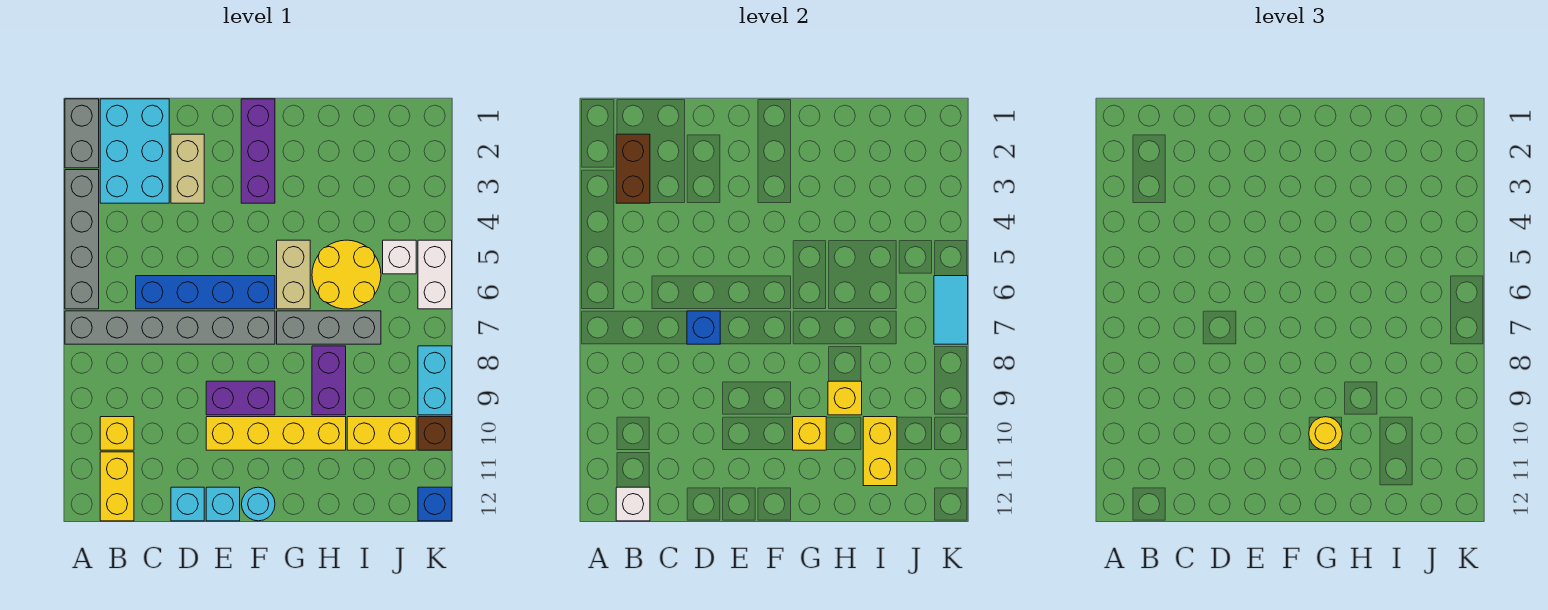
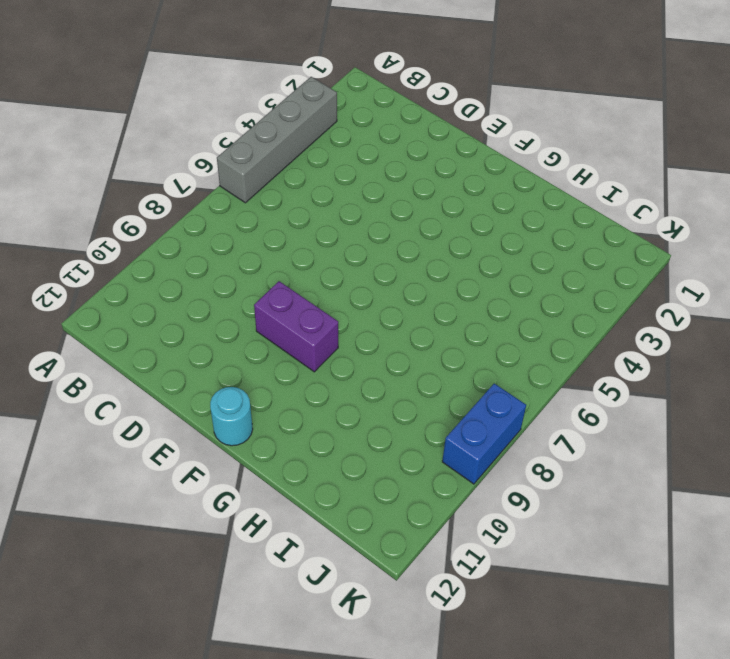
blue 1x2 brick [442,384,526,484] -> cyan 1x2 brick [418,346,452,415]
none -> grey 1x2 brick [65,99,99,168]
none -> grey 1x6 brick [65,311,275,344]
none -> cyan 2x3 brick [100,99,169,203]
none -> yellow 1x1 brick [100,417,134,450]

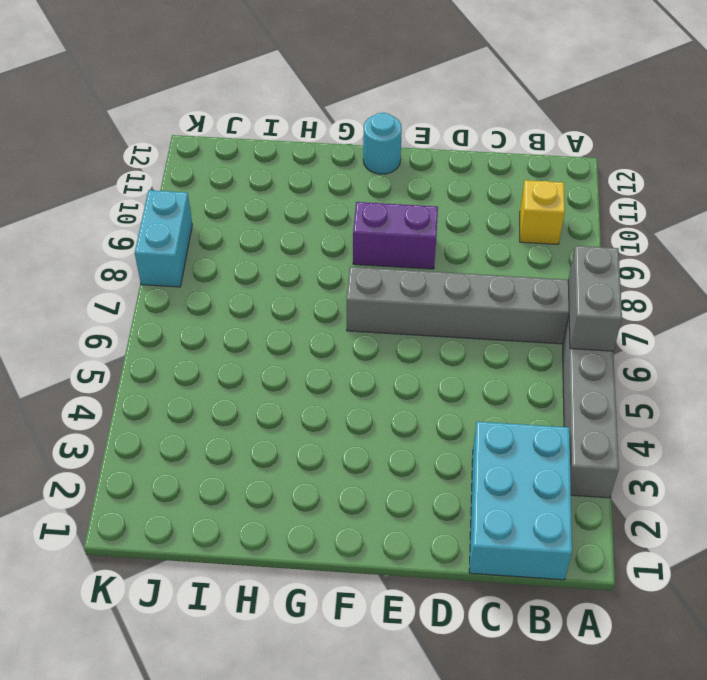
grey 1x2 brick [568,246,622,351] -> grey 1x2 brick moved to [65,99,99,168]
none -> yellow 1x2 brick [100,452,134,521]
none -> blue 1x4 brick [136,276,275,309]
none -> tan 1x2 brick [171,134,204,203]
none -> cyan 1x1 brick [171,487,204,521]

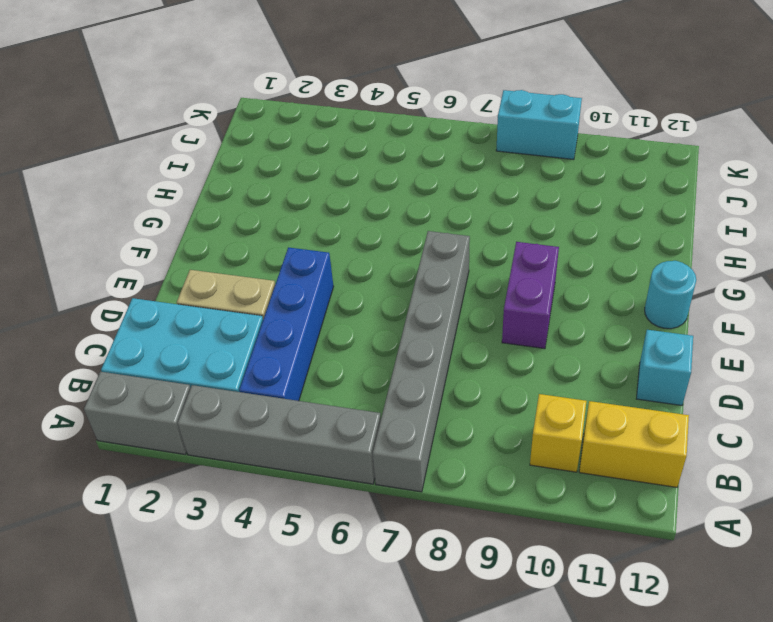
blue 1x4 brick [239,247,334,401] -> blue 1x4 brick moved to [136,276,275,309]
none -> yellow 1x4 brick [206,417,346,450]
none -> cyan 1x1 brick [206,487,240,521]
none -> purple 1x3 brick [241,99,275,203]
none -> tan 1x2 brick [277,240,310,309]

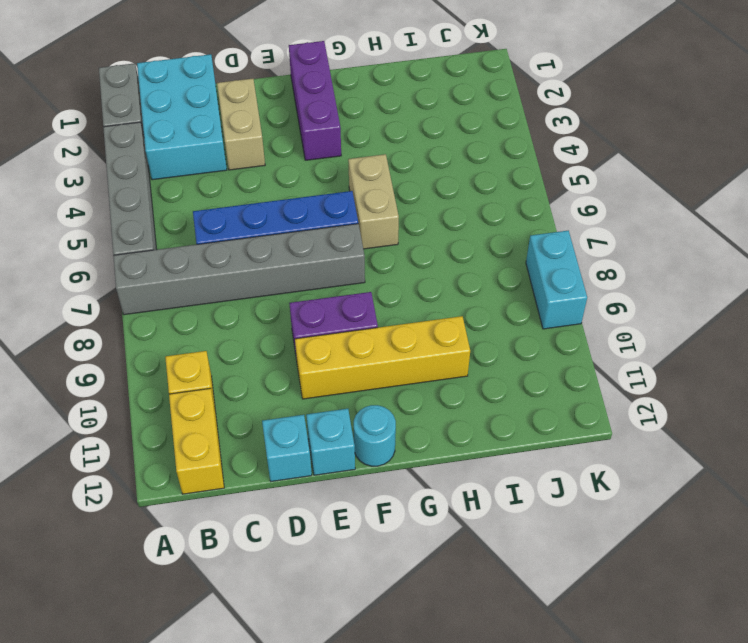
none -> grey 1x3 brick [277,311,381,344]
none -> yellow 2x2 round brick [312,240,381,309]
none -> purple 1x2 brick [312,346,346,415]
none -> yellow 1x2 brick [347,417,416,450]

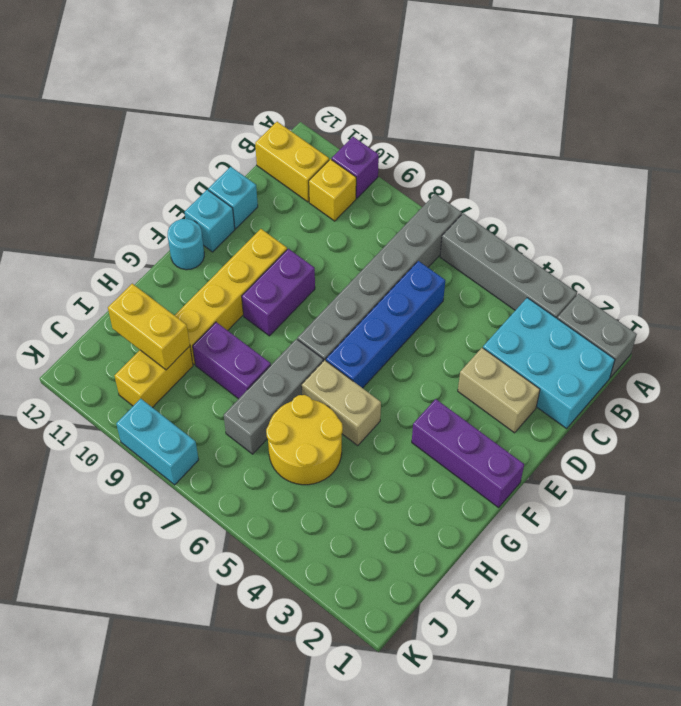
purple 1x1 brick [332,137,379,198] -> none
none -> white 1x1 brick [383,240,416,274]
none -> white 1x2 brick [418,240,452,309]
none -> brown 1x1 brick [418,417,452,450]
none -> blue 1x1 brick [418,487,452,521]

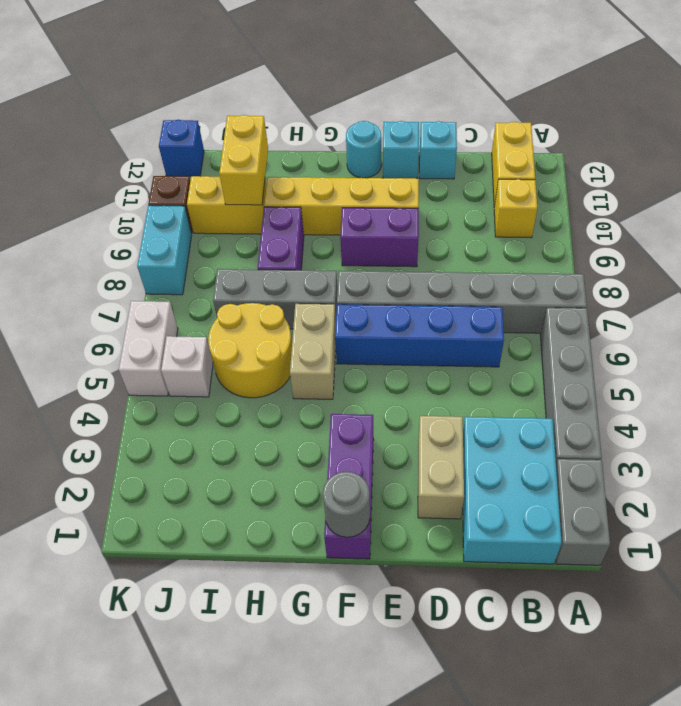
grey 1x1 round brick [323,472,370,537] -> none
none -> brown 1x2 brick [616,134,650,203]
none -> white 1x1 brick [616,487,650,521]
none -> blue 1x1 brick [687,311,720,344]
none -> yellow 1x1 brick [793,417,826,450]

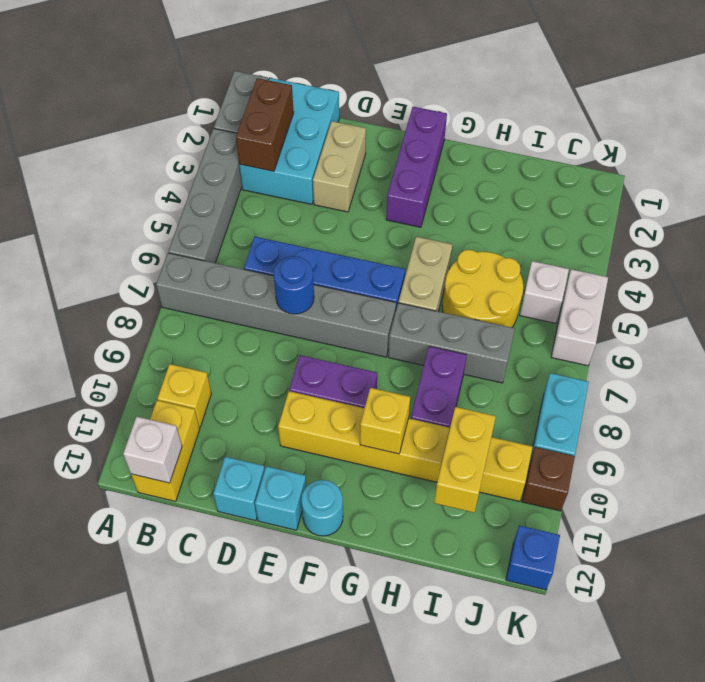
blue 1x1 round brick [273,256,314,314] -> blue 1x1 brick [687,311,720,344]
none -> yellow 1x1 brick [828,381,862,415]
none -> cyan 1x2 tile [934,276,968,344]
none -> yellow 1x1 round brick [1309,417,1342,450]

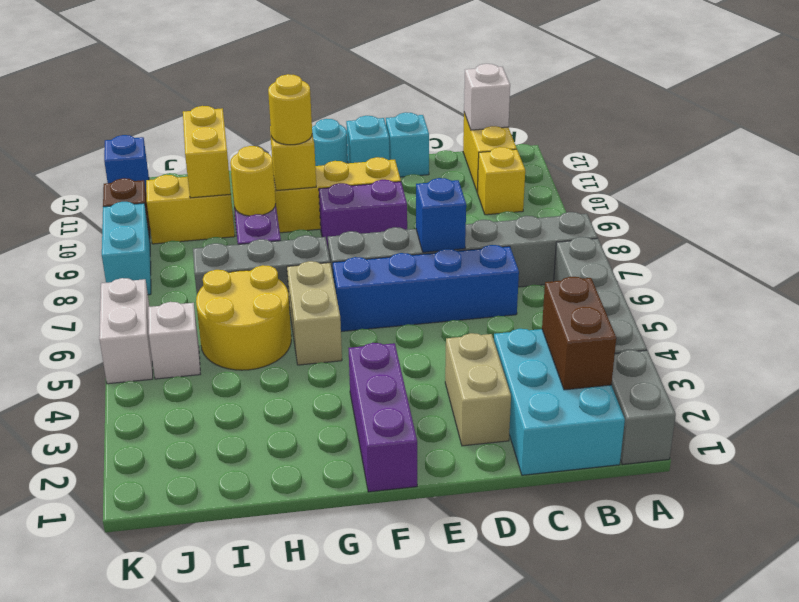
yellow 1x1 round brick [230,146,276,216] -> yellow 1x1 brick [828,381,862,415]
none -> cyan 1x2 tile [934,276,968,344]

